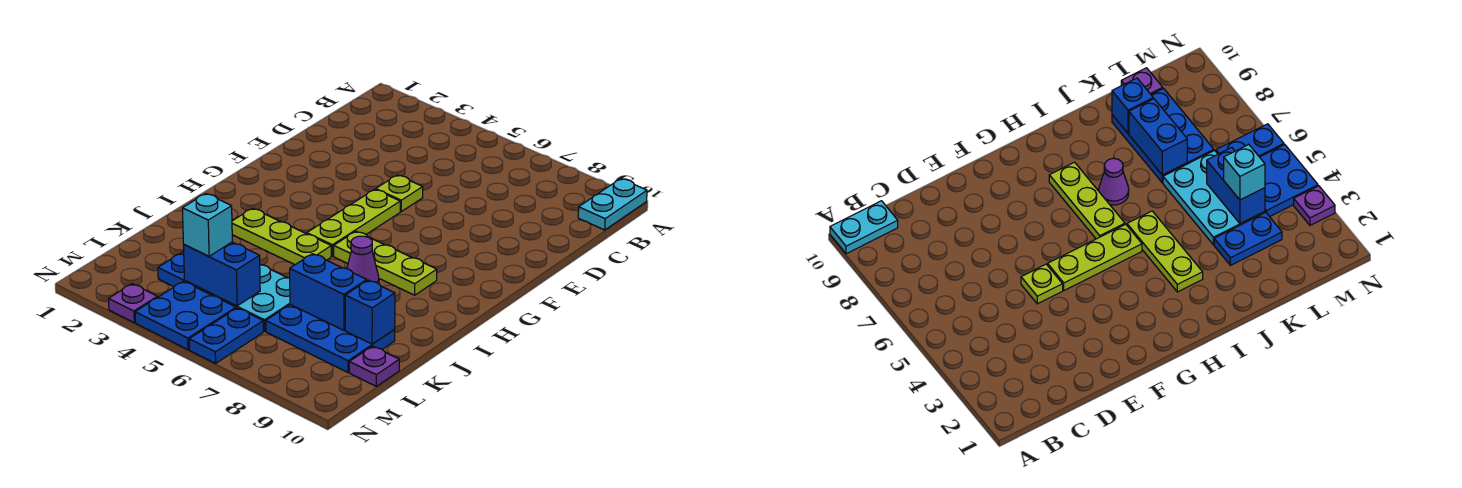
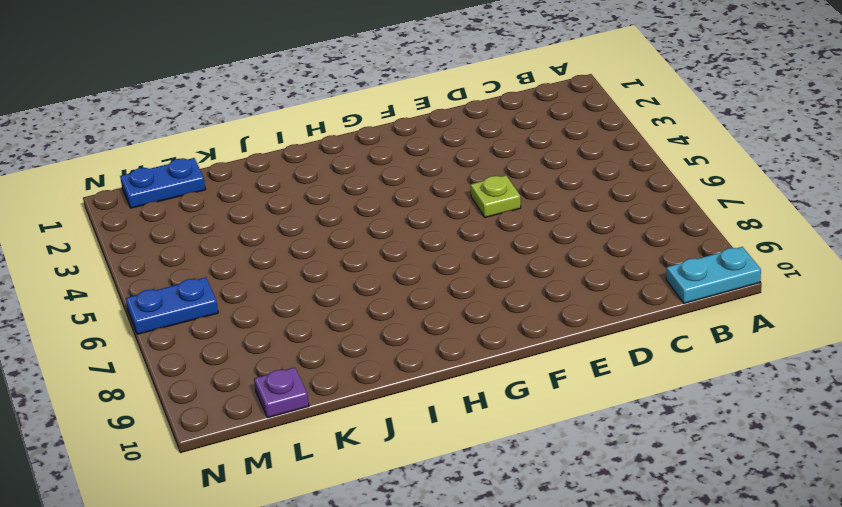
blue 1x2 plate [120,158,206,208] -> blue 1x2 plate moved to [158,251,185,287]
none -> lime 1x3 plate [307,189,400,256]
none -> lime 1x3 plate [334,231,437,295]
none -> lime 1x3 plate [232,208,331,265]

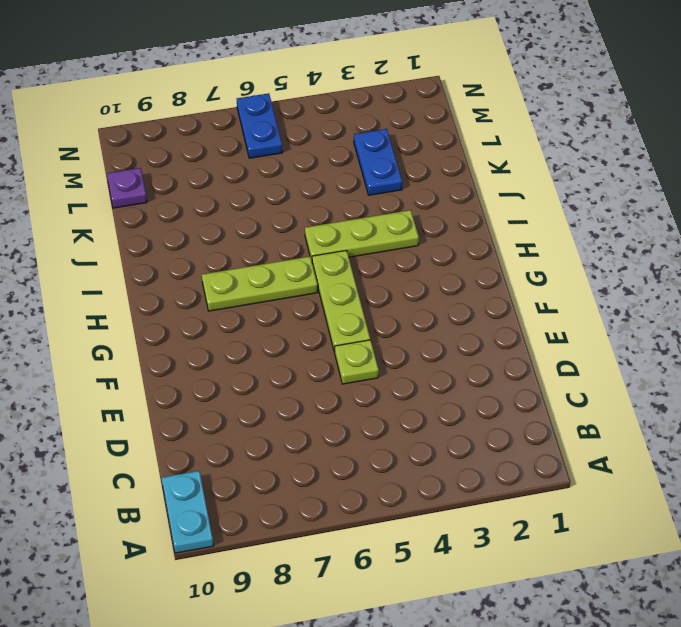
none -> purple 1x1 cone [347,236,379,284]
none -> cyan 2x3 plate [185,265,290,331]
none -> blue 2x3 plate [266,305,395,372]

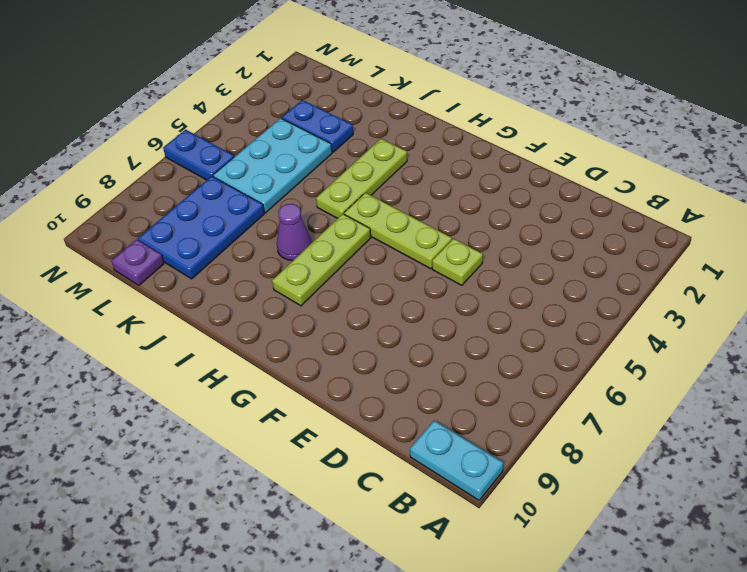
none -> blue 2x2 plate [135,281,236,350]
none -> purple 1x1 plate [109,284,158,322]
none -> blue 1x2 brick [290,254,367,330]

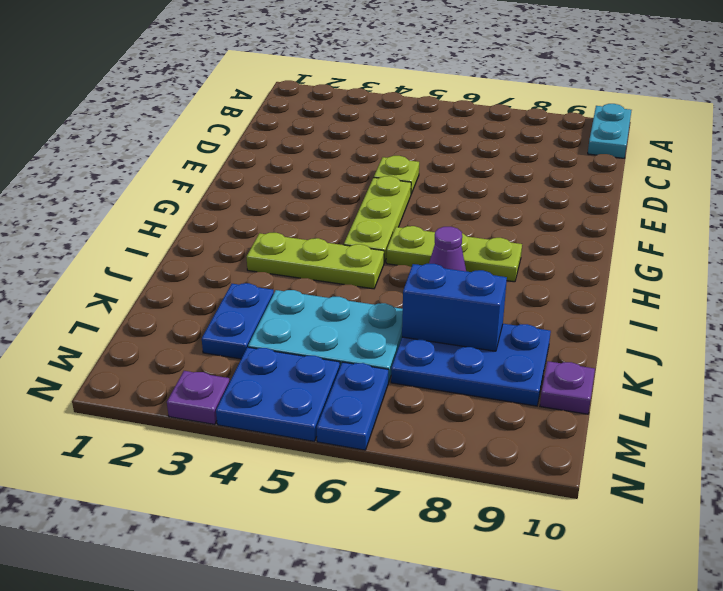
none -> blue 1x1 brick [345,280,395,344]
none -> blue 1x2 brick [184,242,260,306]
none -> cyan 1x1 brick [182,194,232,256]

